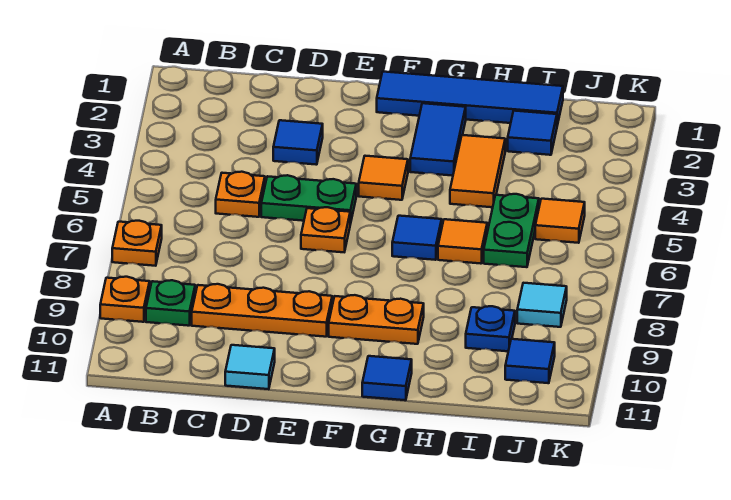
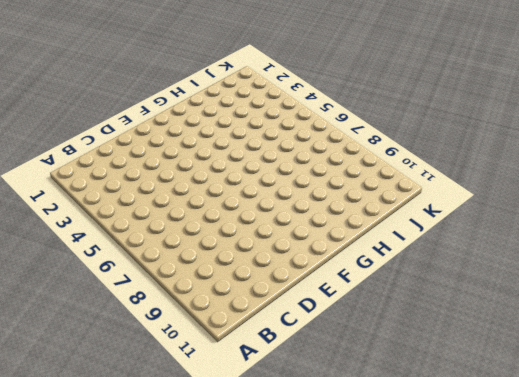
none -> orange 1x1 plate [112,221,162,266]
none -> orange 1x1 plate [100,277,150,322]
none -> green 1x1 plate [146,280,195,326]

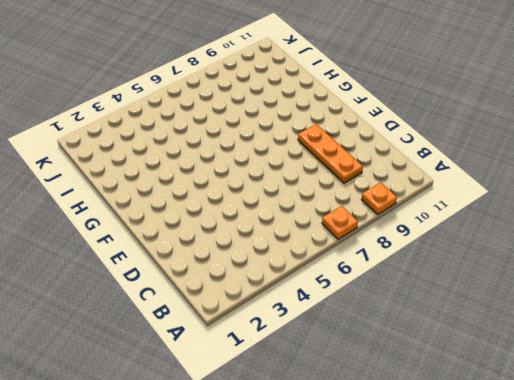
none -> green 1x1 plate [146,280,195,326]
none -> orange 1x1 plate [216,172,265,217]
none -> blue 1x1 tile [273,120,323,165]

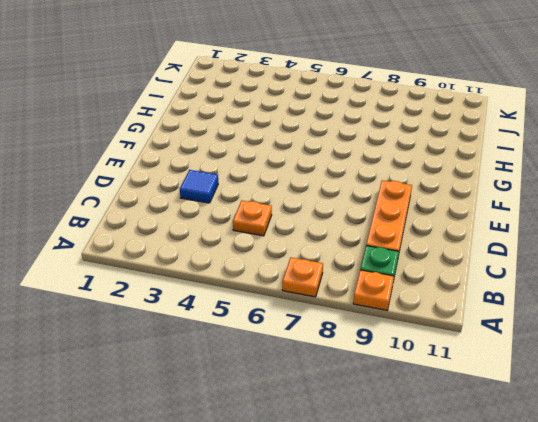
none -> green 1x2 plate [261,175,356,224]
none -> cyan 1x1 tile [225,345,275,389]
none -> orange 1x1 plate [301,207,350,252]

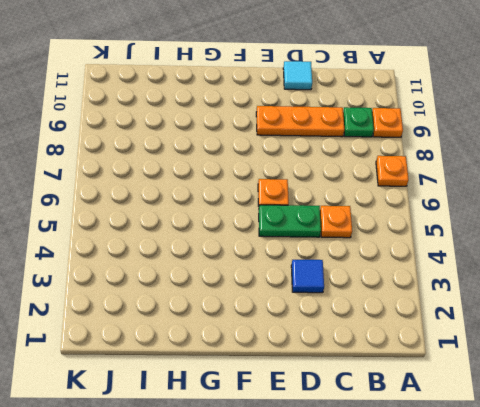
none -> blue 1x4 tile [377,72,563,125]
none -> orange 1x1 tile [359,156,408,200]
none -> orange 1x2 plate [329,295,424,344]

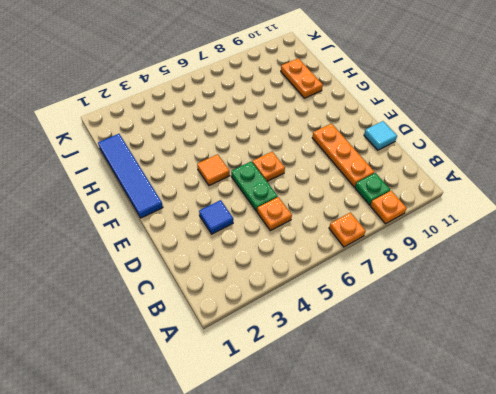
orange 1x2 plate [281,58,323,98] -> orange 1x2 plate moved to [329,295,424,344]
none -> blue 1x2 tile [410,103,466,176]
none -> blue 1x1 tile [392,216,442,260]
none -> blue 1x1 tile [362,356,412,400]

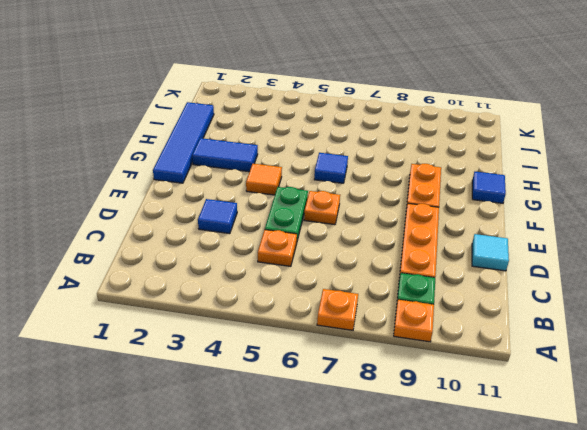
none -> orange 1x2 tile [450,135,505,207]
none -> orange 1x1 tile [438,219,487,264]
none -> blue 1x1 tile [508,111,557,155]

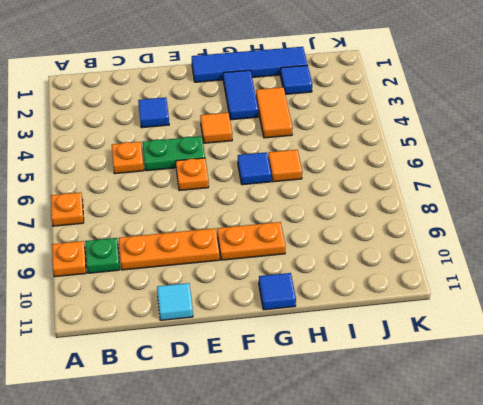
none -> green 1x2 plate [484,194,539,267]
none -> blue 1x1 plate [466,306,515,351]
none -> orange 1x1 tile [535,199,585,243]

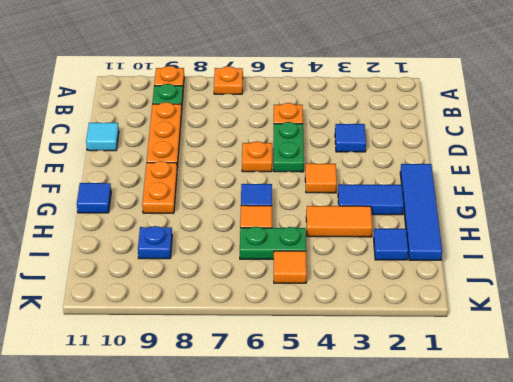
none -> cyan 1x1 tile [517,283,567,327]
none -> blue 1x1 tile [505,339,555,383]

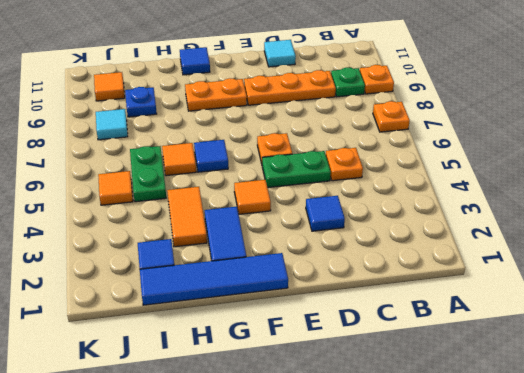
orange 1x1 tile [94,72,125,101] -> blue 1x1 tile [505,339,555,383]

